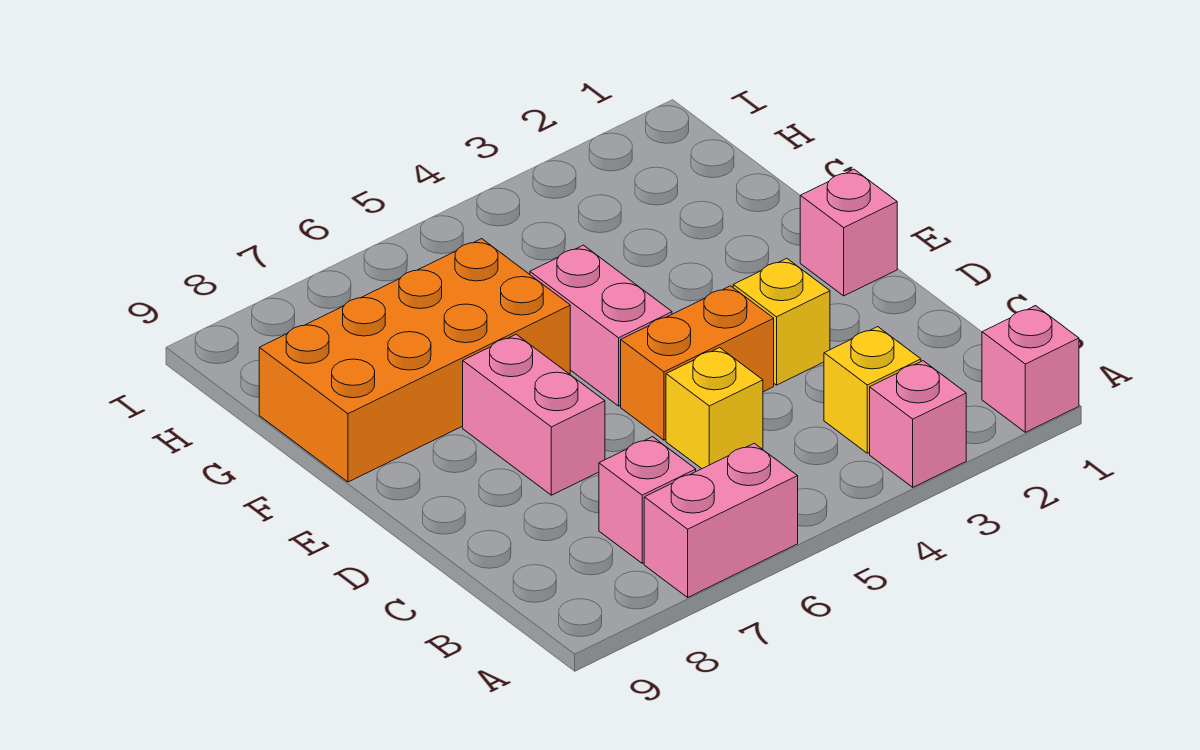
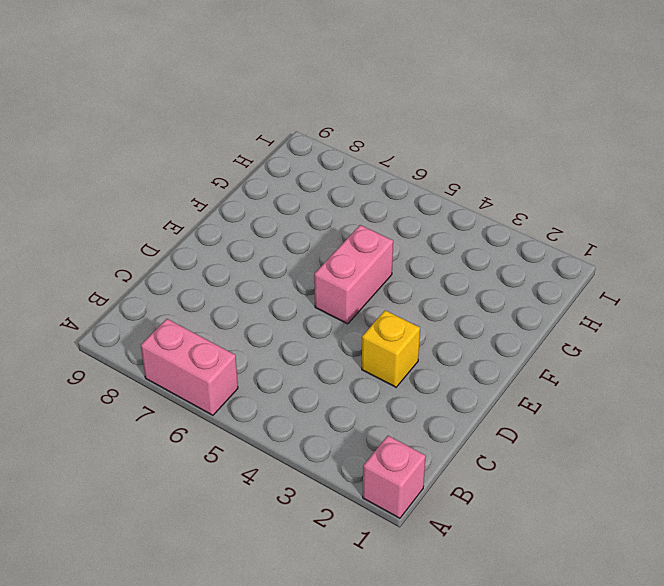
none -> pink 1x1 brick [870,361,966,487]
none -> yellow 1x1 brick [824,327,921,453]
none -> pink 1x1 brick [599,437,696,563]

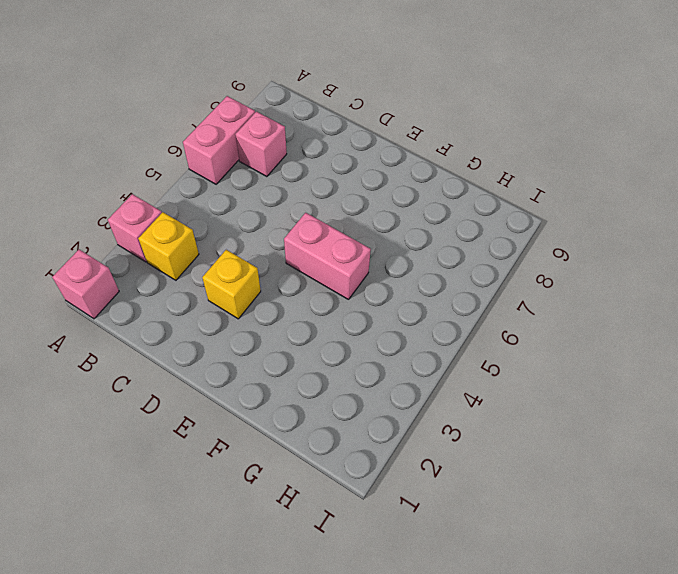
none -> yellow 1x1 brick [666,348,763,469]
none -> orange 1x2 brick [621,286,774,440]
none -> pink 1x2 brick [463,334,605,495]

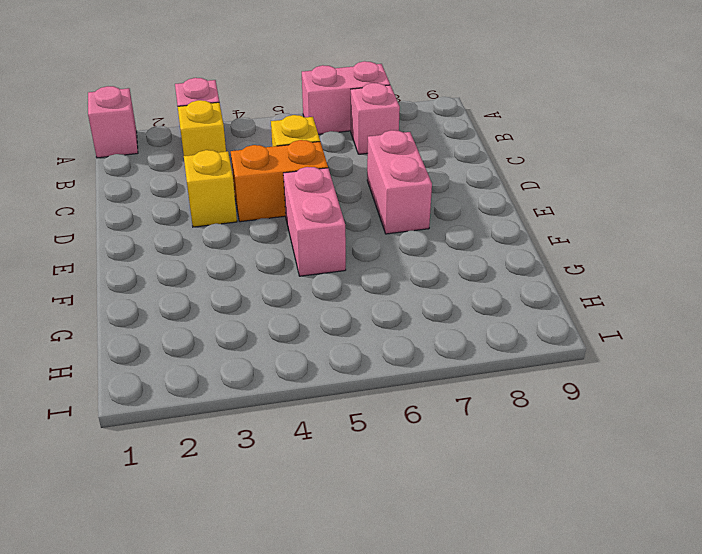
none -> pink 1x1 brick [800,169,897,296]
none -> orange 2x4 brick [259,239,570,482]

